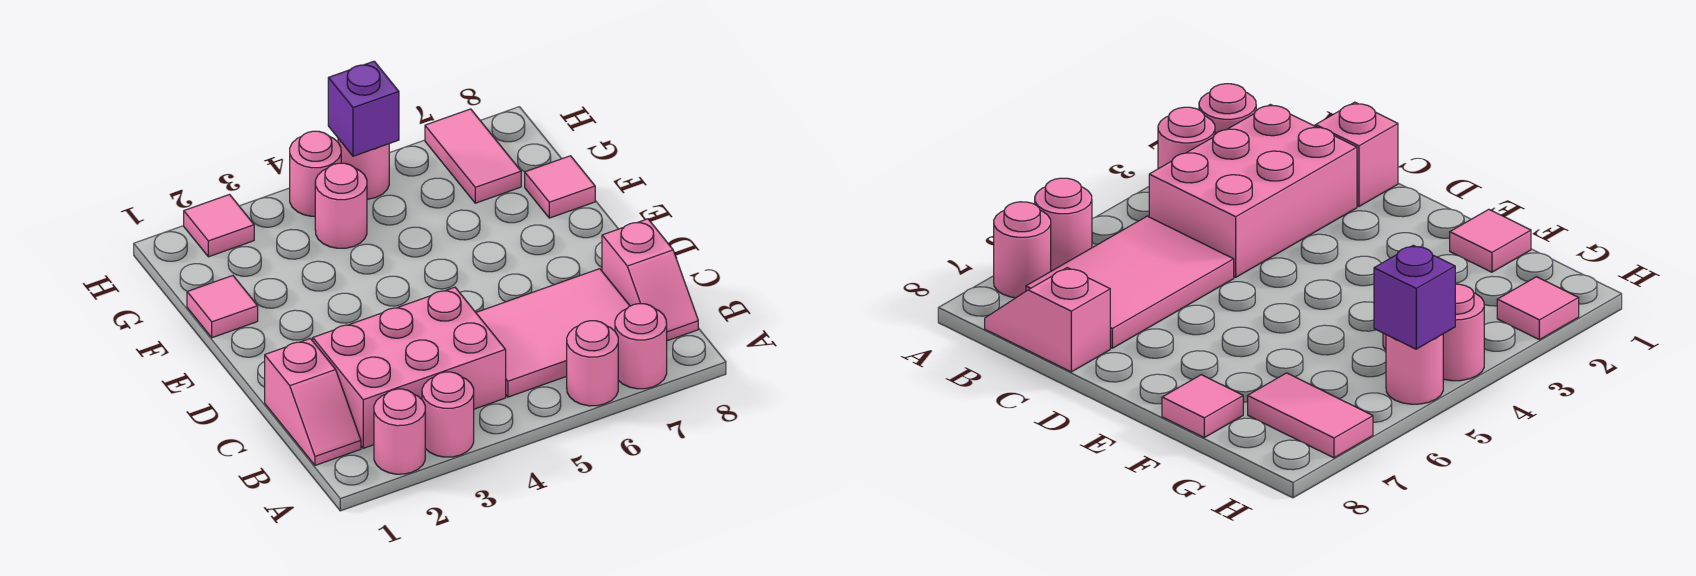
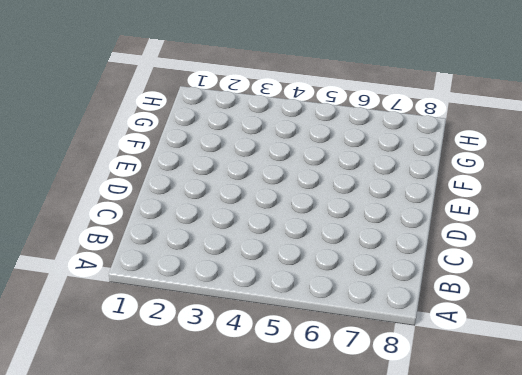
none -> pink 1x1 round brick [374,389,425,474]
none -> pink 1x1 round brick [422,372,474,457]
none -> pink 1x1 round brick [567,321,618,406]

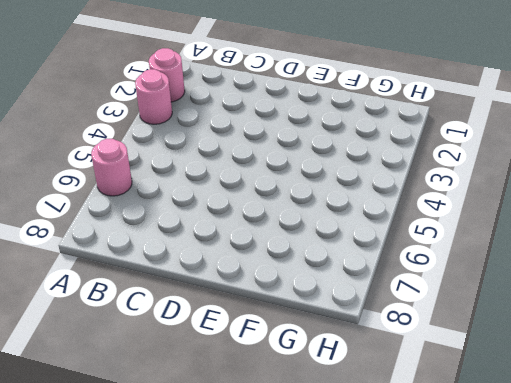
none -> pink 1x1 round brick [615,304,667,389]
none -> pink 1x2 slope [265,338,361,465]
none -> pink 2x3 brick [313,287,506,448]

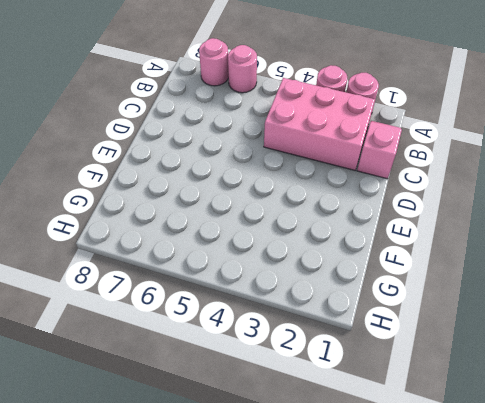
none -> pink 2x3 tile [476,269,630,397]
none -> pink 1x2 slope [602,219,698,341]
none -> pink 1x1 tile [187,276,258,338]

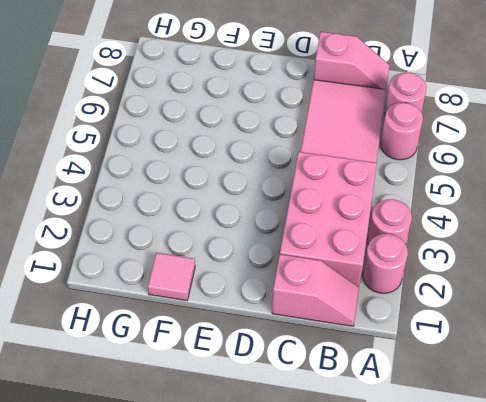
none -> pink 1x1 tile [525,156,595,218]
none -> pink 1x1 round brick [315,163,367,248]
none -> pink 1x2 tile [425,109,521,203]

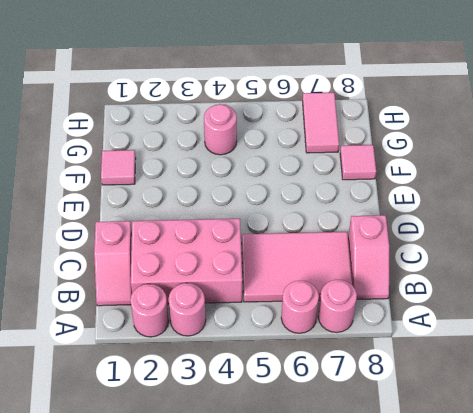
none -> pink 1x1 tile [184,195,254,257]
none -> pink 1x1 round brick [290,131,341,216]
none -> pink 1x1 round brick [338,139,389,199]

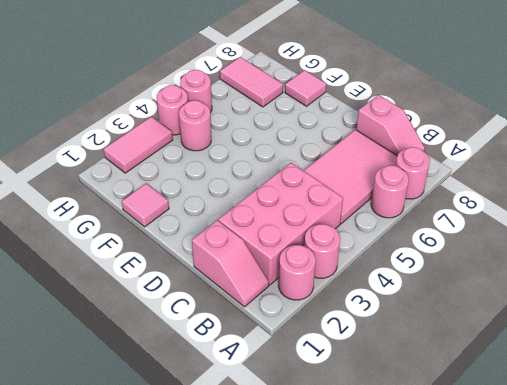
pink 1x2 tile [104,117,173,173] -> pink 1x1 tile [184,195,254,257]
none -> purple 1x1 brick [328,61,399,156]

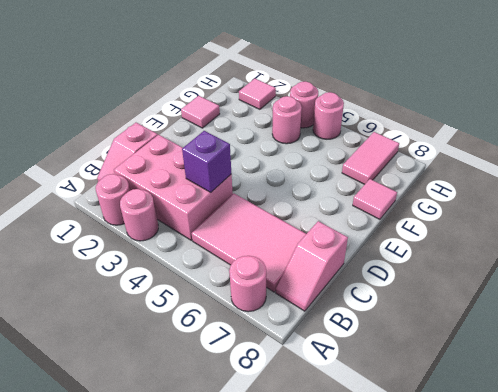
purple 1x1 brick [182,131,231,192] -> purple 1x1 brick moved to [328,61,399,156]
none -> pink 1x1 round brick [567,321,618,406]

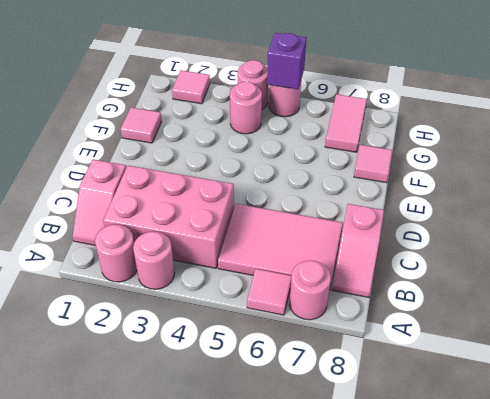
pink 1x1 tile [247,269,292,315] -> pink 1x1 round brick [567,321,618,406]

